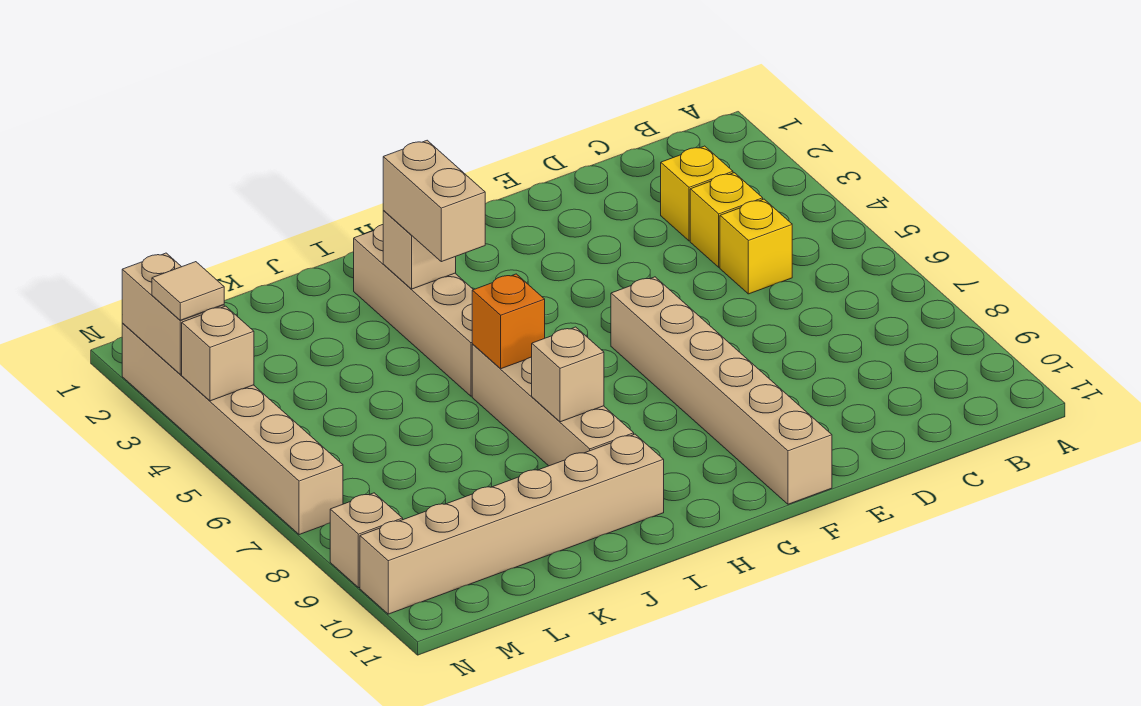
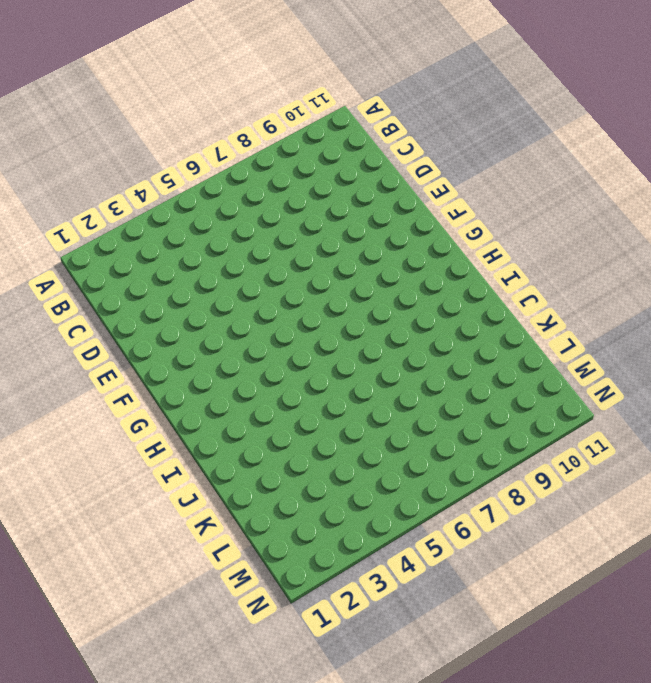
none -> yellow 1x1 brick [661,146,733,241]
none -> yellow 1x1 brick [690,173,763,267]
none -> yellow 1x1 brick [720,199,792,294]

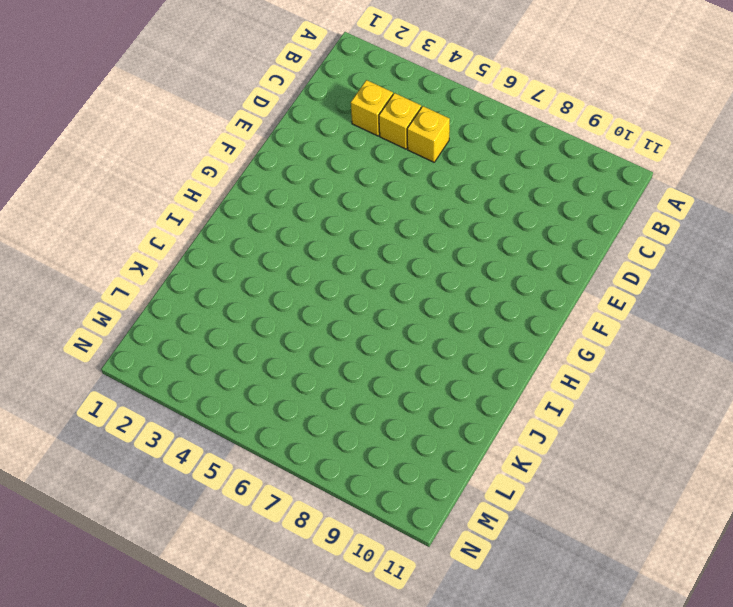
none -> tan 1x6 brick [611,277,832,504]
none -> tan 1x4 brick [354,225,473,396]
none -> tan 1x4 brick [472,344,634,466]

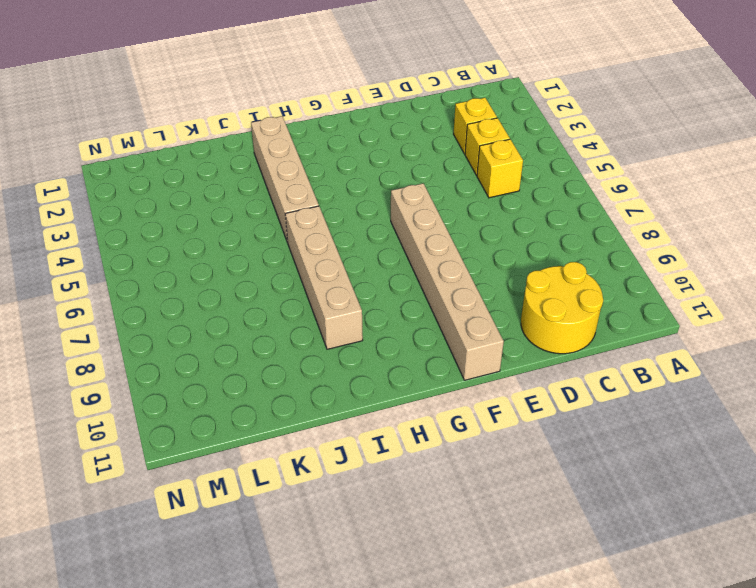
yellow 2x2 round brick [521,262,603,354] -> none
none -> tan 1x6 brick [360,434,664,614]
none -> tan 1x6 brick [122,323,343,535]
none -> tan 1x1 brick [330,493,403,588]

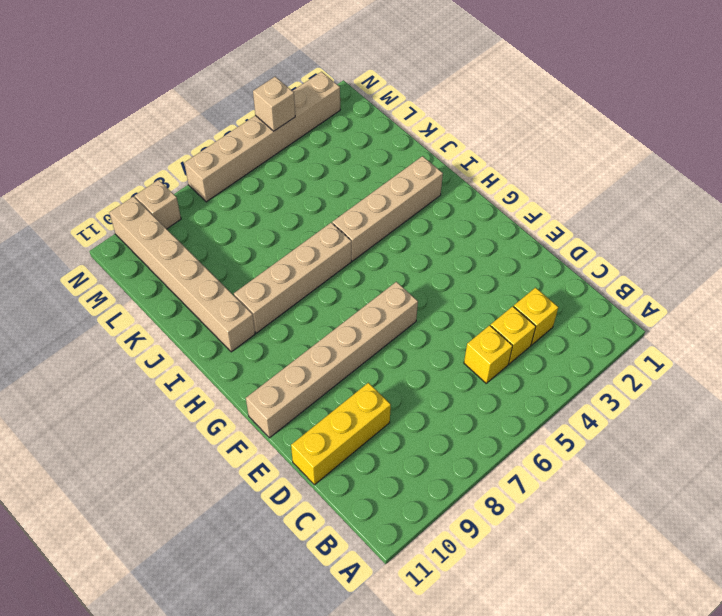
yellow 1x3 brick [291,383,391,485] -> none
none -> tan 1x1 brick [383,211,456,289]
none -> orange 1x1 brick [472,274,545,369]
none -> tan 1x1 brick [532,327,604,422]

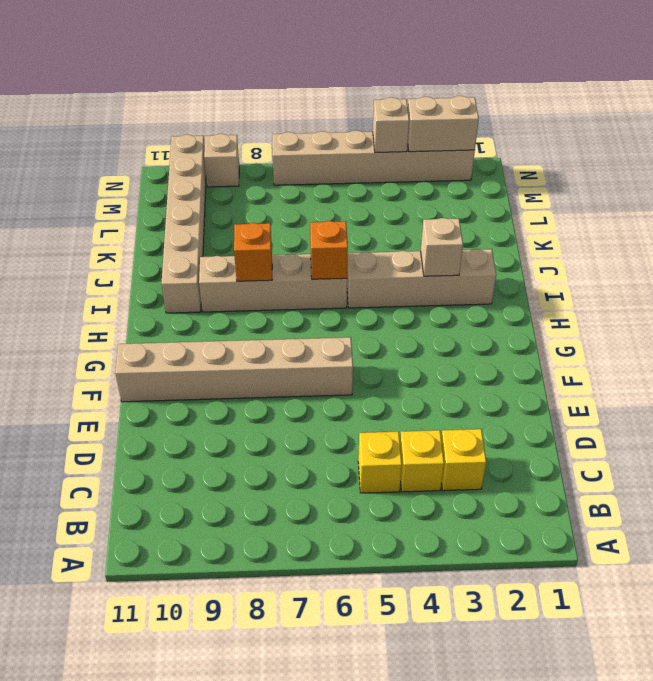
orange 1x1 brick [234,223,272,281] -> tan 1x1 brick [532,327,604,422]
none -> tan 1x2 brick [383,140,485,262]
none -> tan 1x1 tile [152,262,224,320]

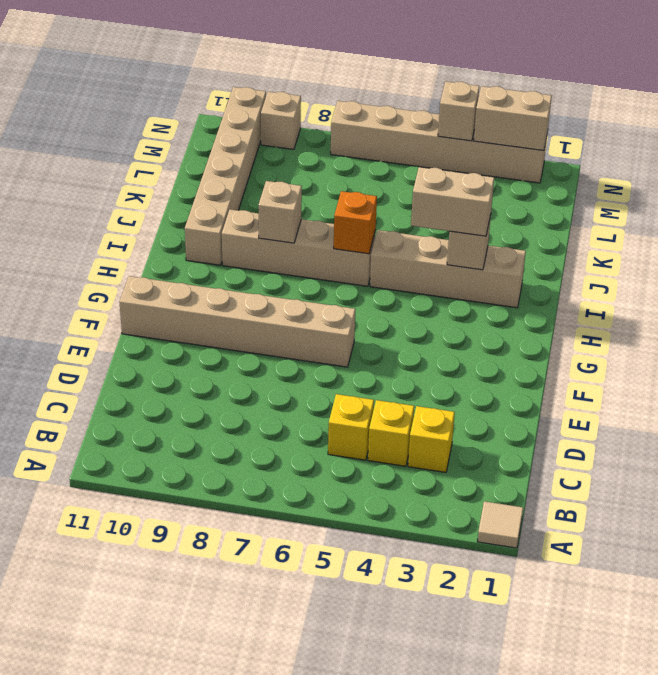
tan 1x1 tile [477,501,523,548] -> tan 1x1 tile moved to [152,262,224,320]

